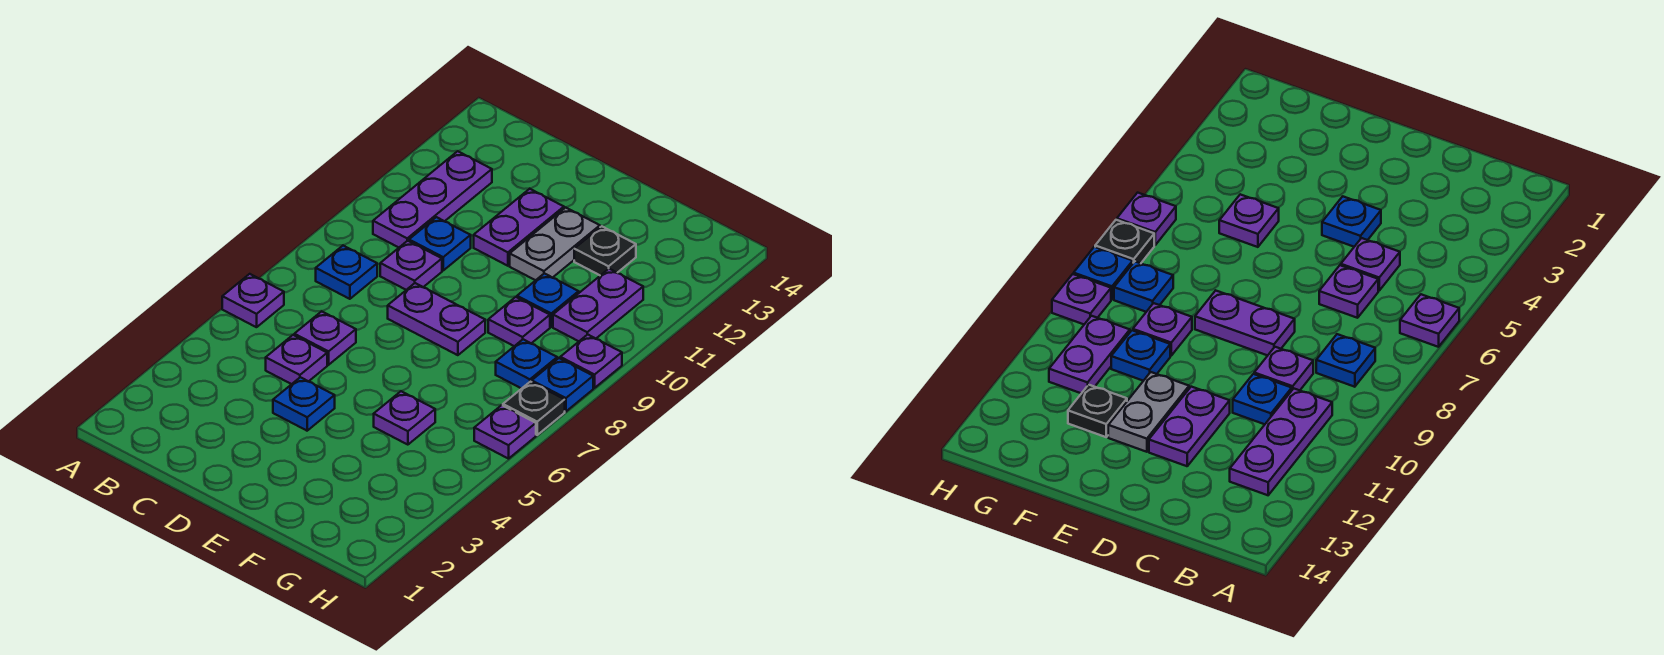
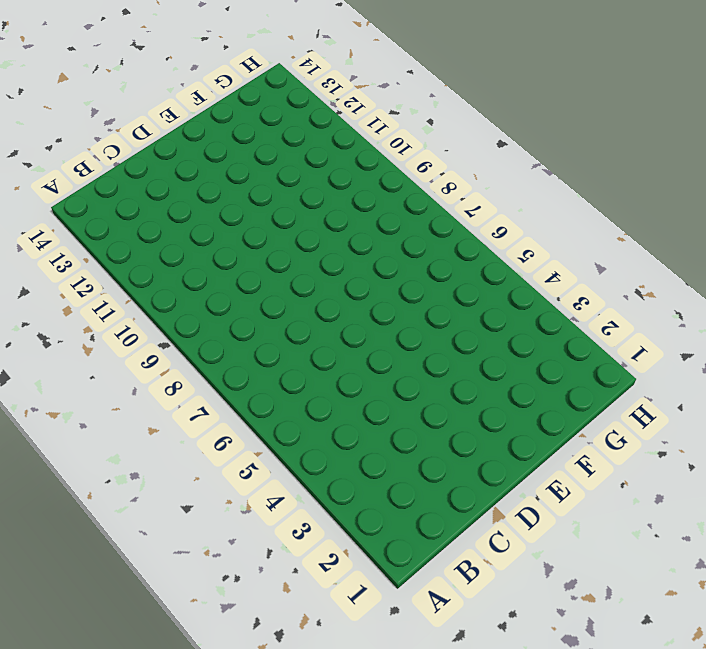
none -> purple 1x1 plate [222,274,284,327]
none -> blue 1x1 plate [316,246,377,299]
none -> purple 1x3 plate [373,151,492,247]

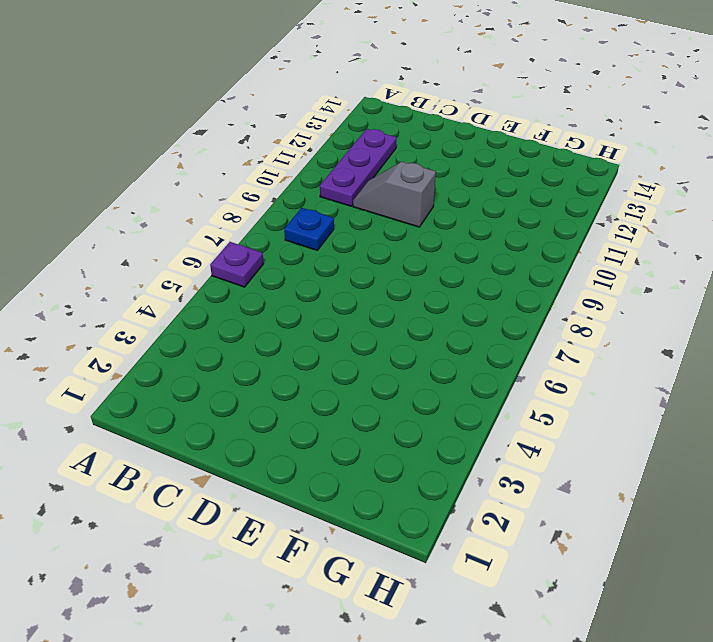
grey 1x2 slope [353,162,436,227] -> blue 1x1 plate [409,217,471,270]
none -> purple 1x1 plate [266,335,327,384]
none -> purple 1x1 plate [294,311,356,365]
none -> purple 1x1 plate [380,241,442,290]

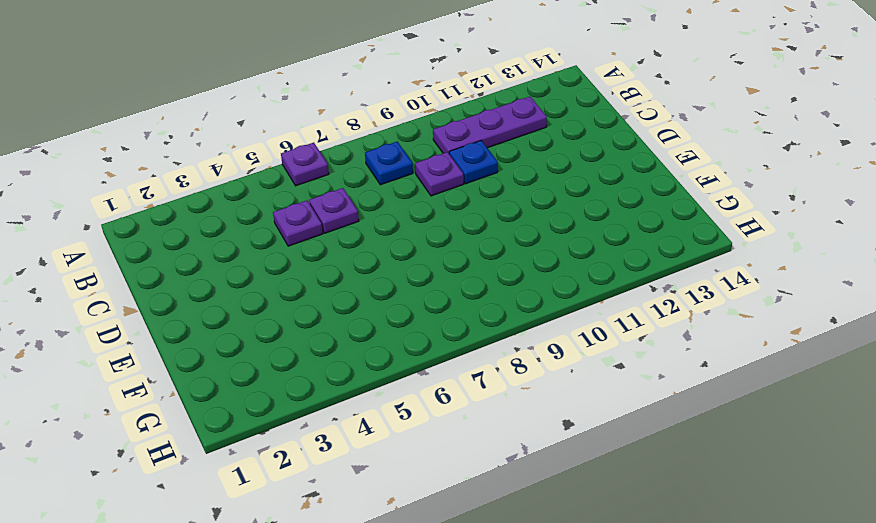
none -> blue 1x1 plate [273,377,335,431]
none -> purple 1x2 plate [388,283,485,355]
none -> purple 1x2 plate [474,189,564,266]

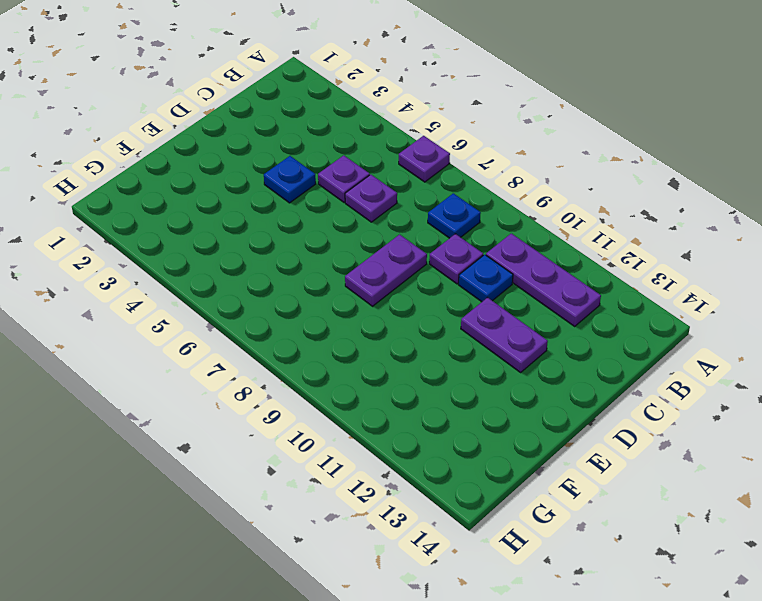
none -> grey 1x2 plate [510,207,600,280]
none -> purple 1x1 plate [374,391,435,445]
none -> purple 1x1 plate [488,297,550,346]

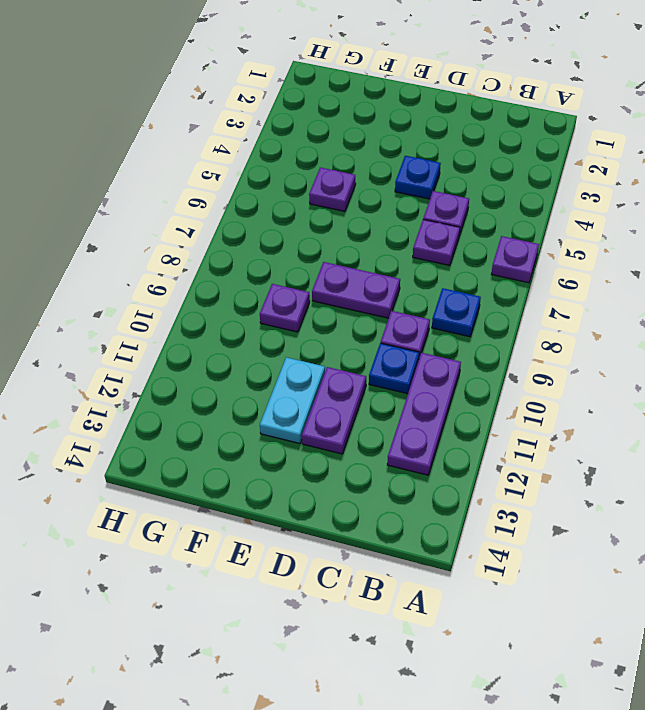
cyan 1x2 plate [260,357,325,444] -> grey 1x2 plate [510,207,600,280]
none -> blue 1x1 plate [517,273,579,327]
none -> black 1x1 plate [574,226,636,275]
none -> blue 1x1 plate [496,339,557,389]

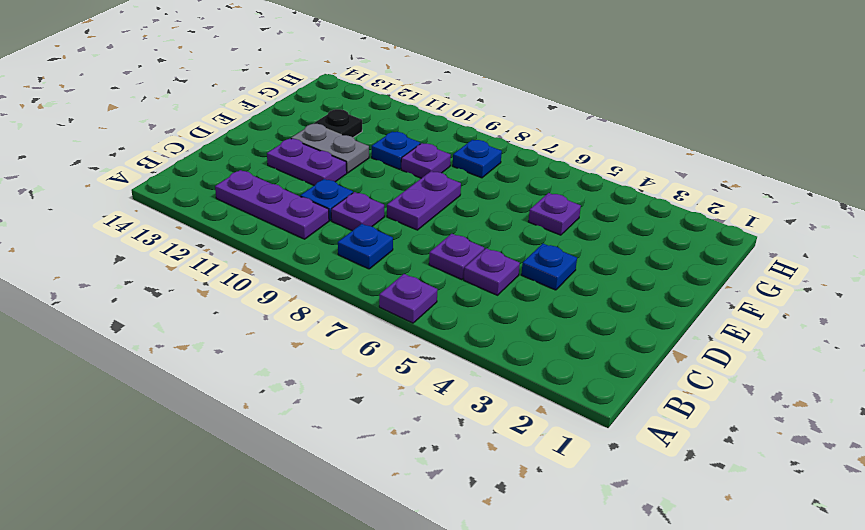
none -> purple 1x2 plate [553,269,643,341]
none -> purple 1x1 plate [474,405,536,459]
none -> black 1x1 plate [503,382,565,435]

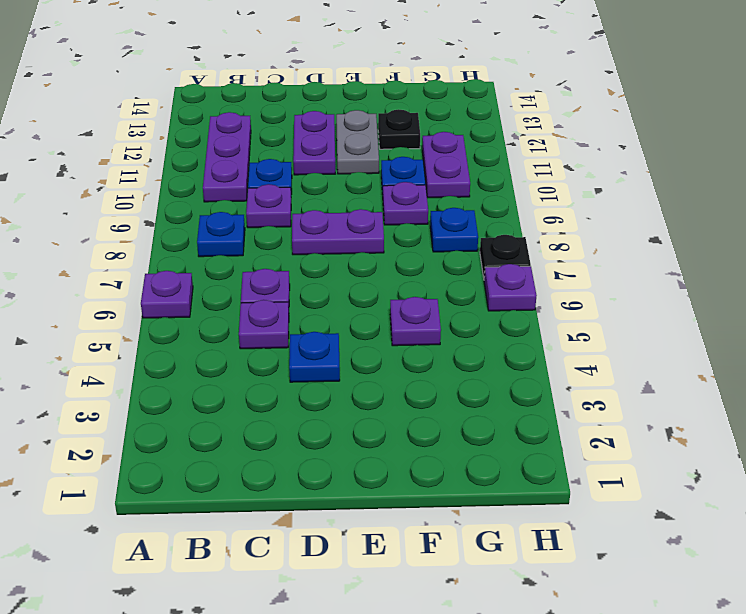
none -> blue 1x1 plate [532,358,593,411]
none -> purple 1x1 plate [560,334,622,388]

